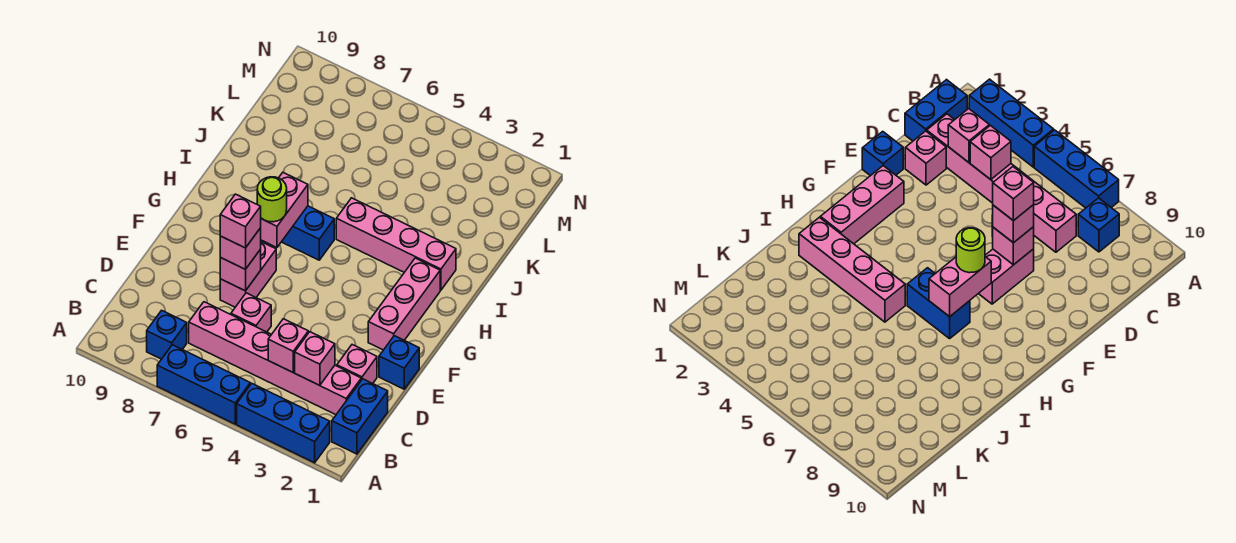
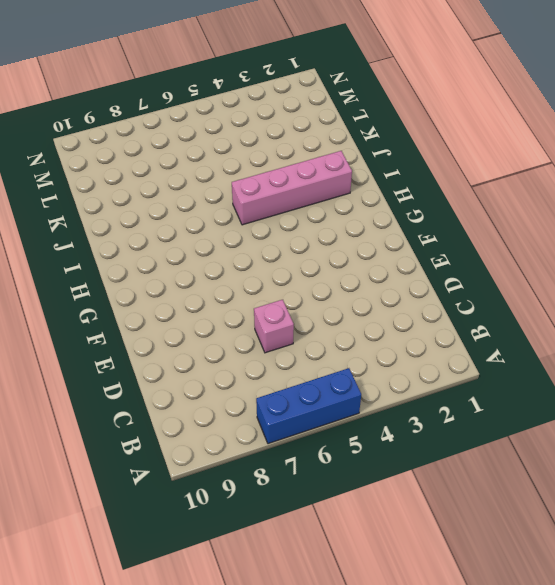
none -> blue 1x3 brick [237,384,330,463]
none -> blue 1x2 brick [332,379,388,454]
none -> blue 1x1 brick [147,310,187,359]

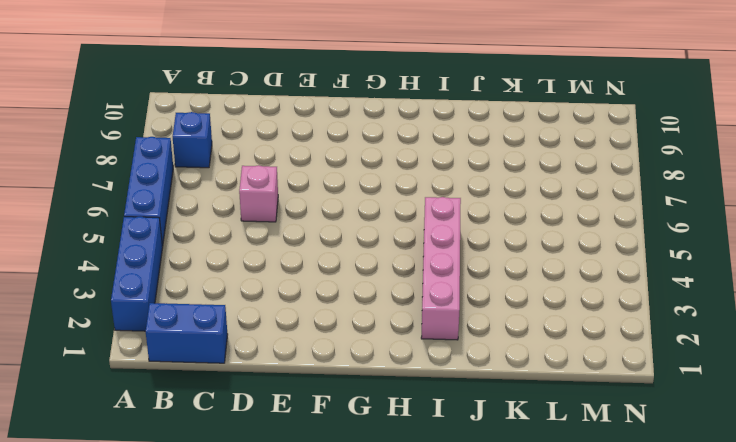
none -> pink 1x6 brick [189,302,361,415]
none -> pink 1x1 brick [337,345,377,383]
none -> blue 1x1 brick [379,336,419,389]

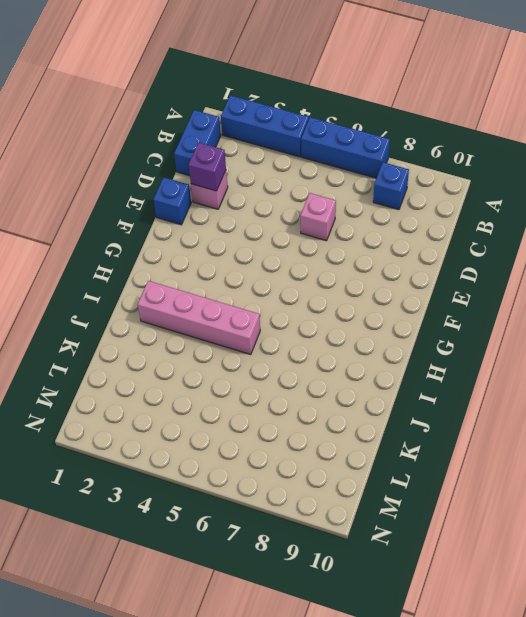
purple 1x1 brick [189,143,226,191] -> none
none -> pink 1x6 brick [189,302,361,415]
none -> pink 1x2 brick [220,242,276,307]
none -> pink 1x3 brick [368,258,440,350]

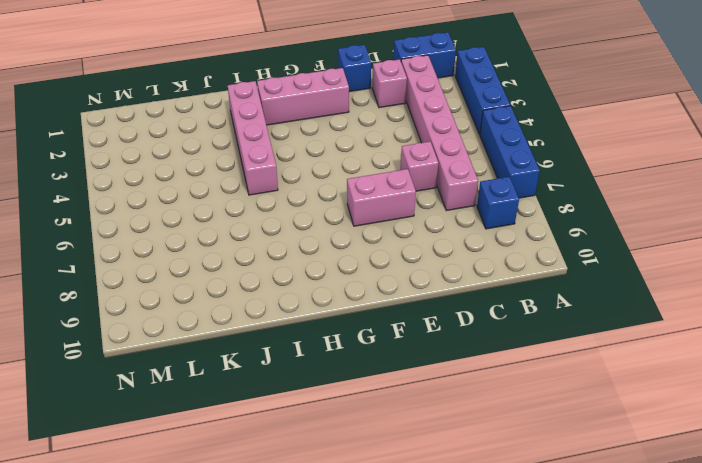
none -> blue 1x2 brick [282,206,334,260]
none -> pink 1x1 brick [295,332,335,386]
none -> pink 1x1 brick [268,319,308,372]

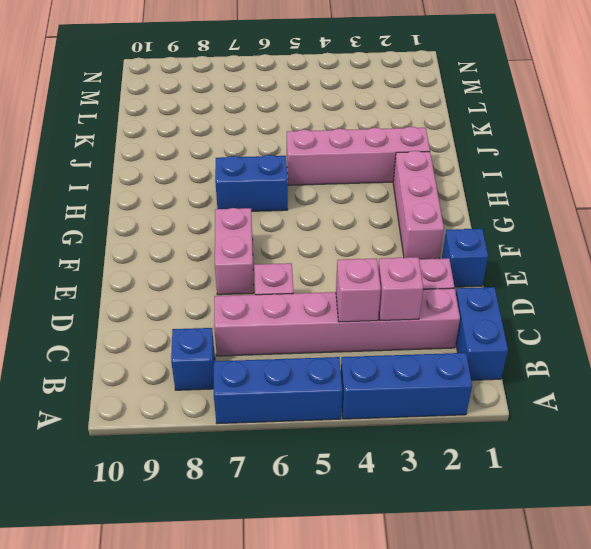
none -> pink 1x1 brick [220,249,261,291]
none -> pink 1x2 brick [261,172,308,247]
none -> pink 1x1 brick [220,228,261,269]

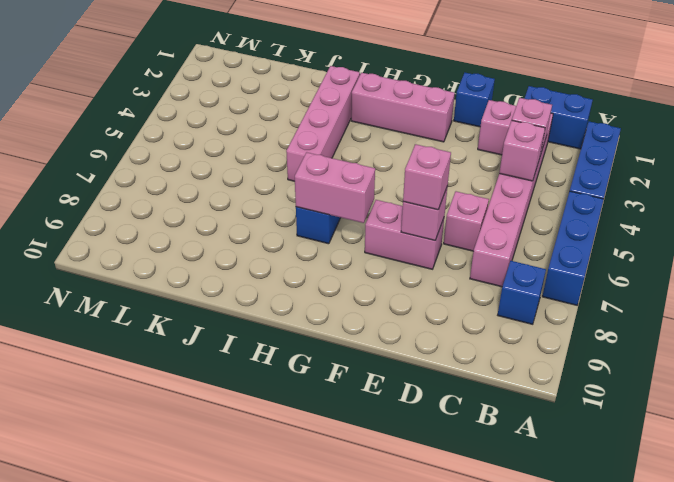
none -> lime 1x1 round brick [257,177,287,222]
none -> pink 1x1 brick [220,194,261,248]

